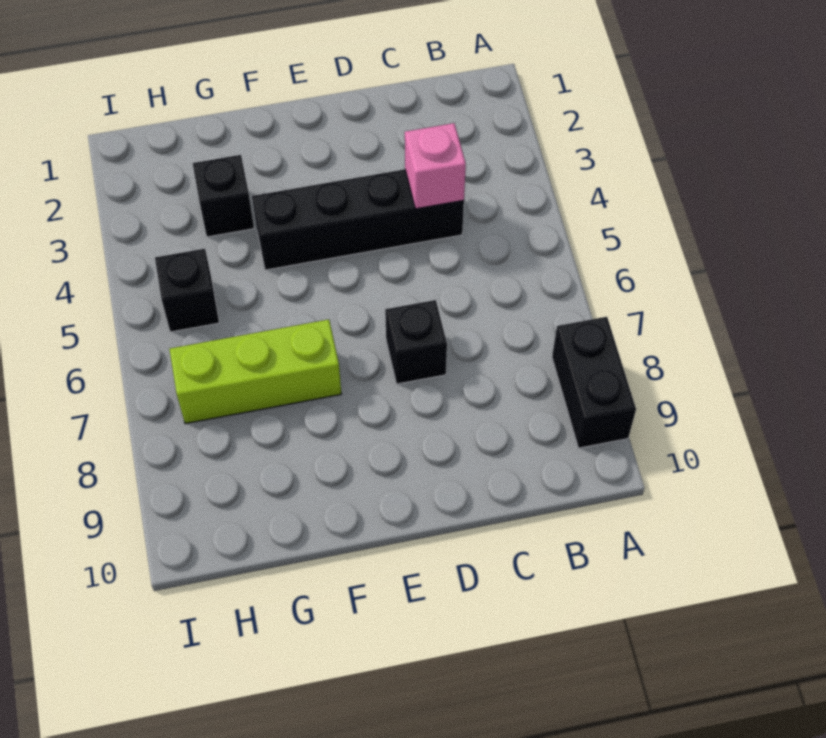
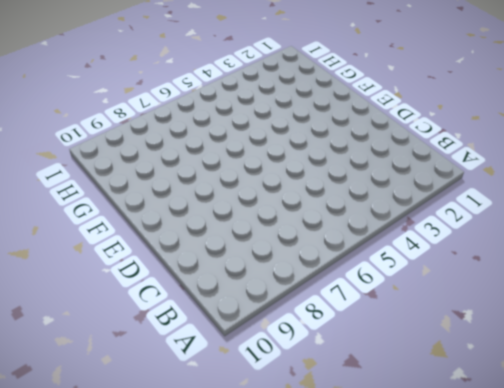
none -> black 1x2 brick [552,317,636,448]
none -> black 1x4 brick [252,169,464,270]

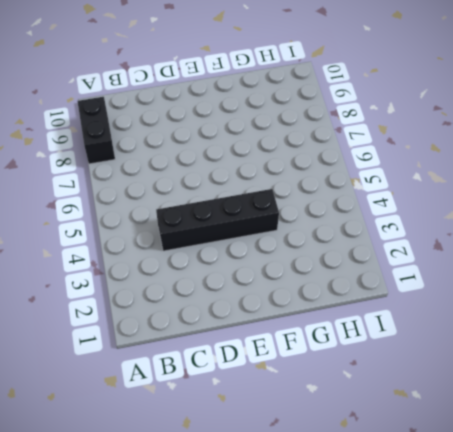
none -> black 1x1 brick [385,300,447,384]
none -> lime 1x3 brick [169,320,341,424]

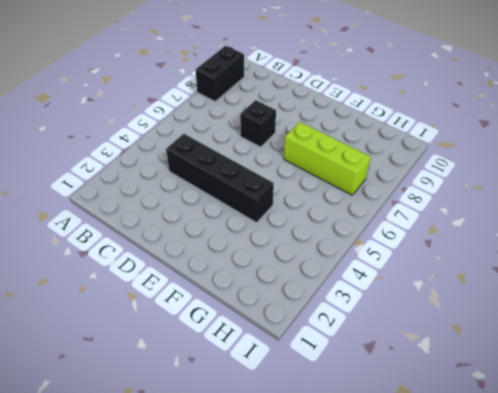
none -> black 1x1 brick [193,155,254,237]
none -> black 1x1 brick [155,249,219,332]

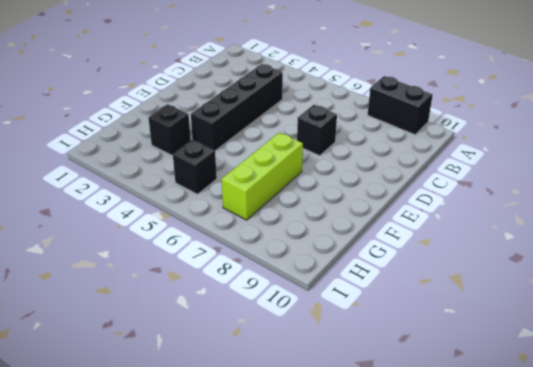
none -> pink 1x1 brick [405,123,466,209]

